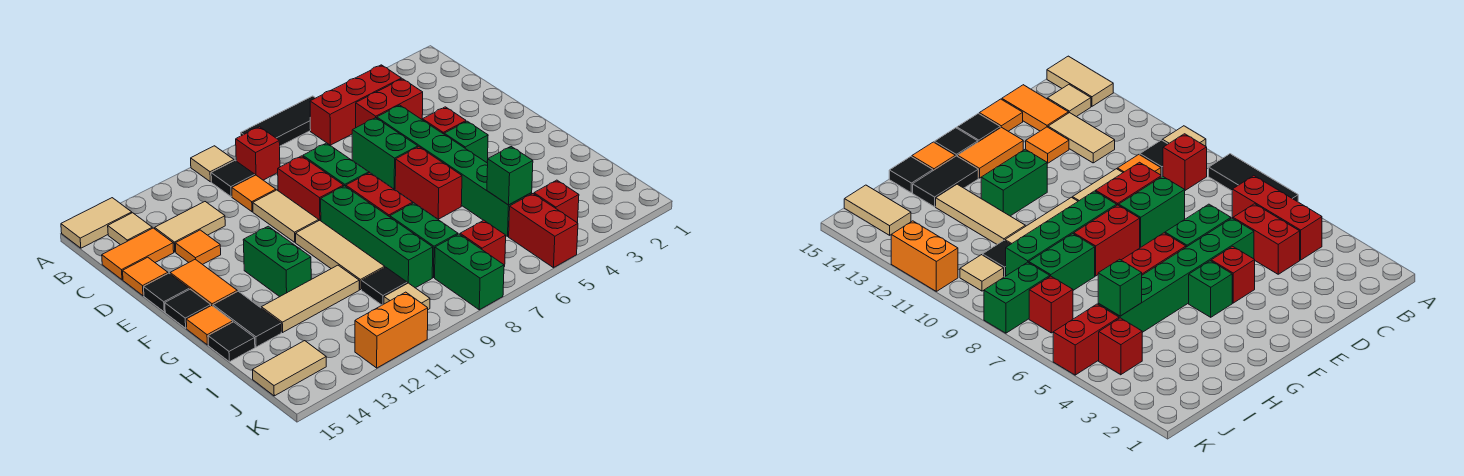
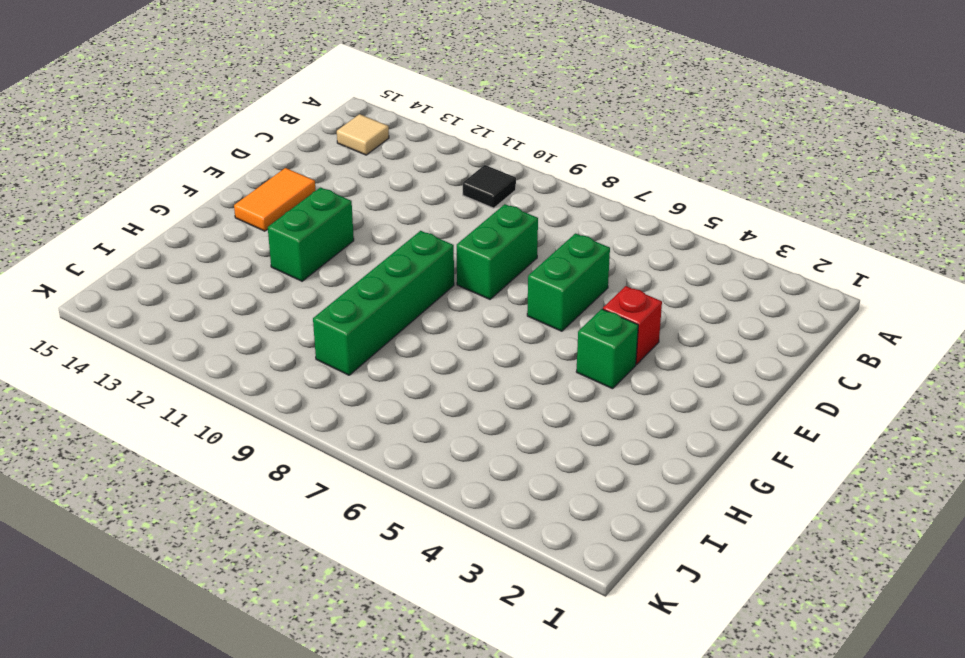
none -> black 1x3 tile [241,96,315,146]
none -> tan 1x1 tile [191,146,234,182]
none -> tan 1x2 tile [61,198,132,248]
none -> red 1x3 brick [310,65,401,145]

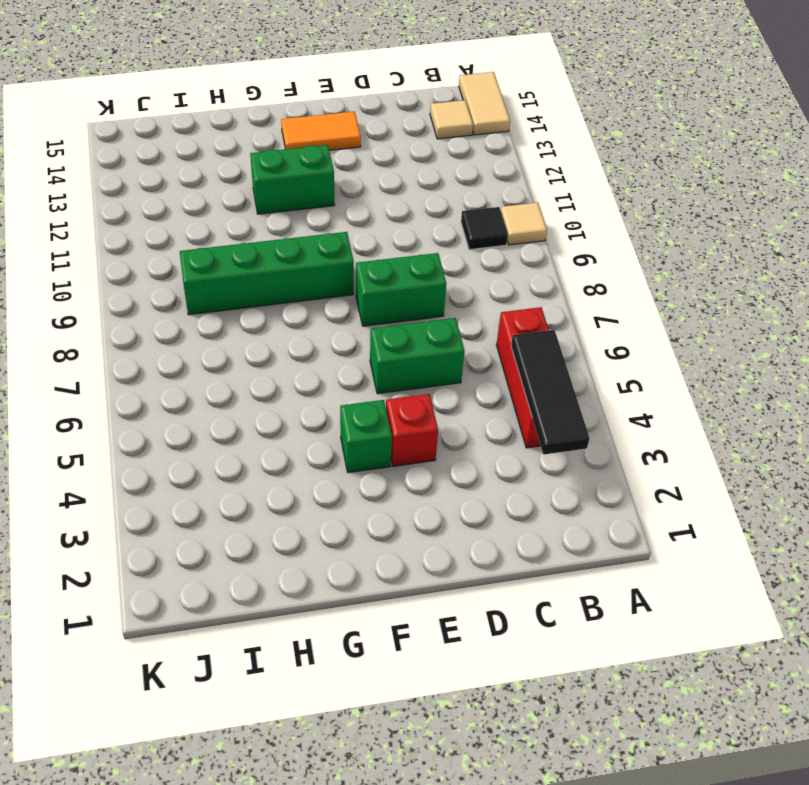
black 1x3 tile [511,330,590,455] -> black 1x3 tile moved to [241,96,315,146]
none -> red 1x1 brick [236,127,280,180]
none -> red 1x2 brick [356,79,423,128]
none -> orange 1x1 tile [232,175,276,212]
none -> tan 1x2 tile [155,202,225,252]

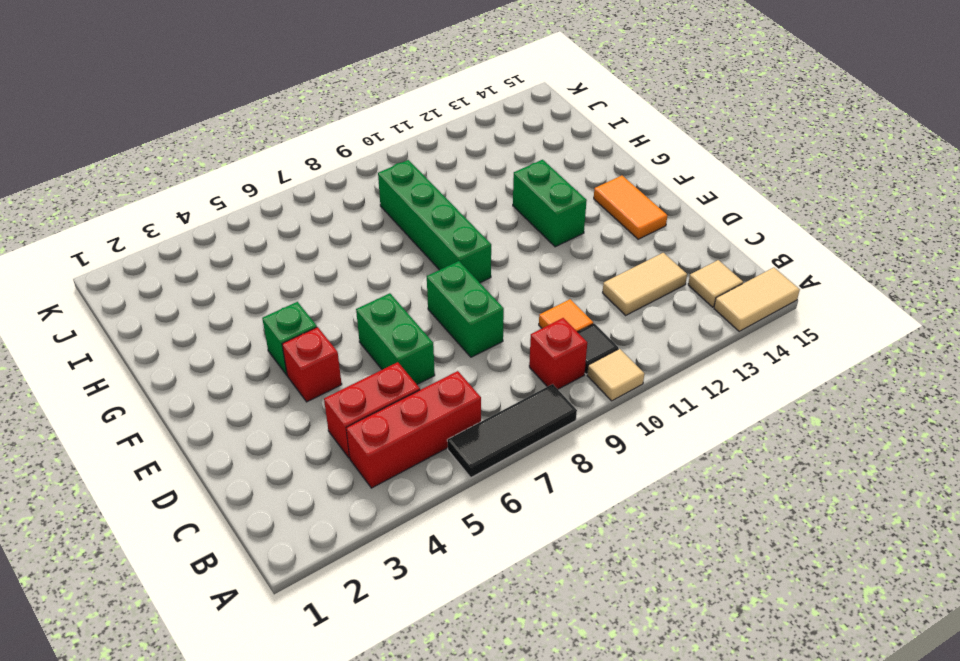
none -> orange 1x2 tile [102,228,174,280]
none -> green 1x6 brick [377,105,532,236]
none -> red 1x2 brick [278,156,344,221]
none -> tan 1x2 tile [253,190,319,242]

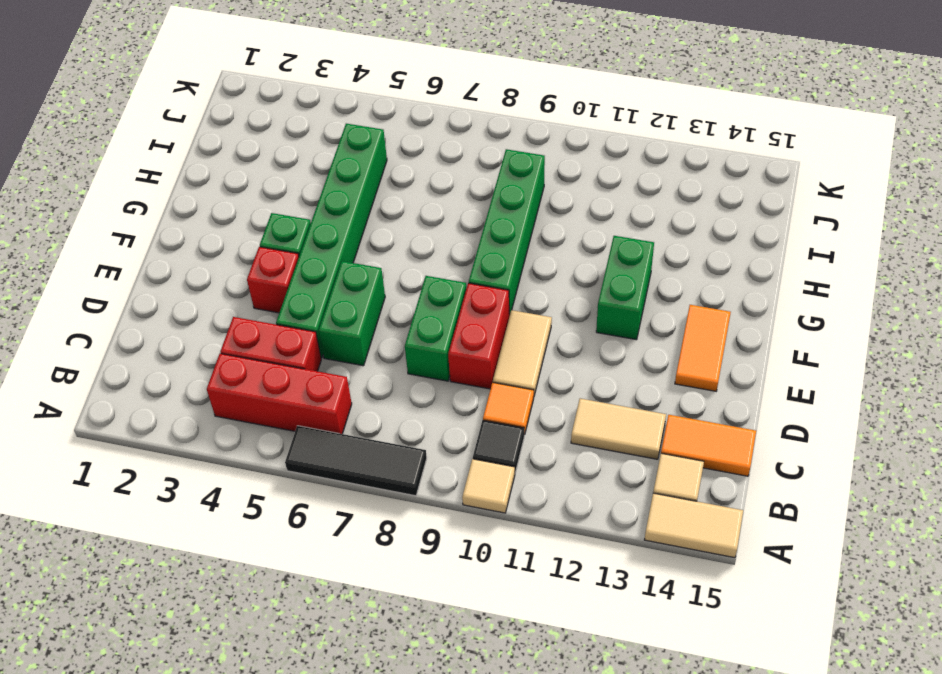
none -> red 1x1 brick [236,127,280,180]
none -> orange 1x1 tile [175,230,221,265]
none -> orange 1x1 tile [123,257,168,296]
none -> black 1x1 tile [144,273,189,312]

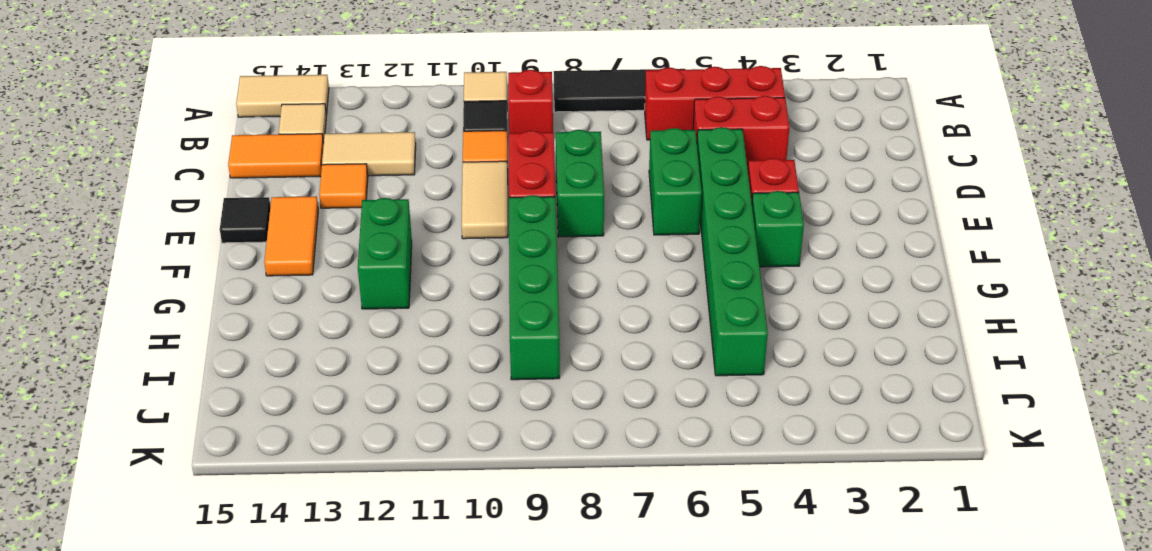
none -> orange 1x1 tile [123,257,168,296]
none -> red 1x2 brick [395,147,462,219]
none -> red 1x2 brick [346,173,413,217]
none -> tan 1x3 tile [296,220,385,290]

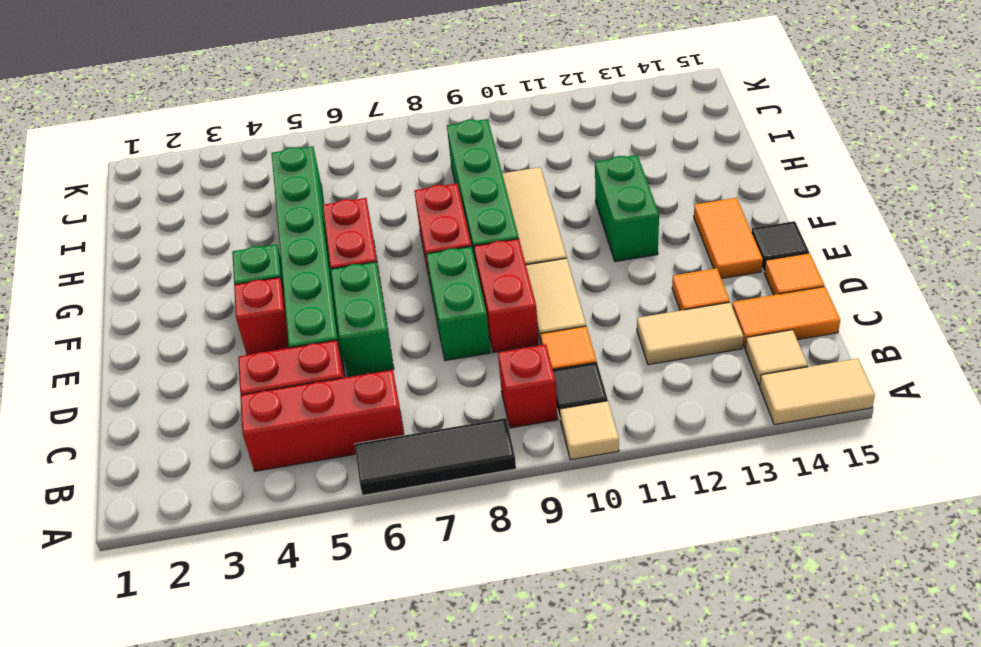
none -> black 1x1 tile [165,289,211,328]
none -> black 1x2 tile [213,291,281,347]
none -> orange 1x1 tile [186,306,233,345]
none -> green 1x2 brick [390,203,458,278]

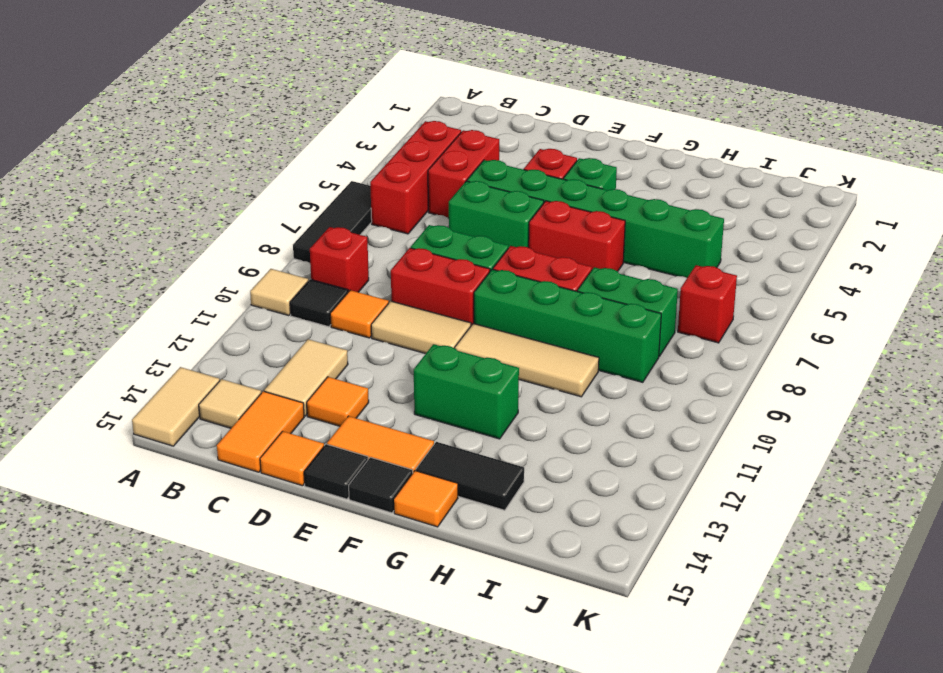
none -> tan 1x3 tile [261,265,359,332]
none -> black 1x1 tile [208,322,255,362]
none -> black 1x1 tile [362,267,407,305]
none -> red 1x1 brick [534,180,579,223]

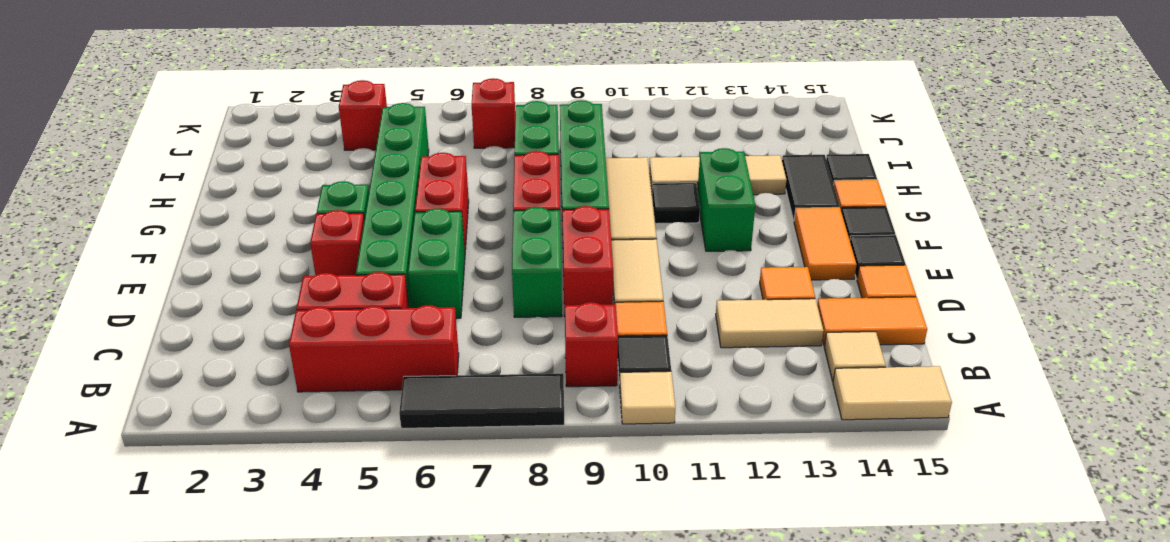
black 1x1 tile [652,183,700,224] -> black 1x1 tile moved to [362,267,407,305]
none -> red 1x2 brick [509,194,578,268]
none -> green 1x2 brick [435,234,504,310]
none -> tan 1x1 tile [384,283,430,309]
none -> tan 1x2 tile [253,341,326,396]

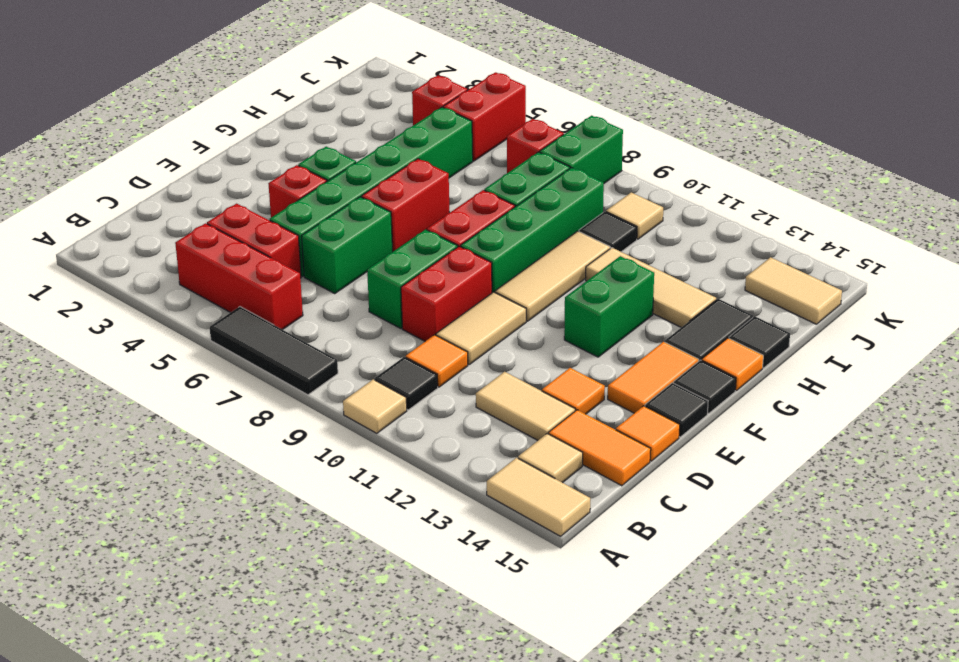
none -> red 1x1 brick [236,127,280,180]
none -> orange 1x2 brick [355,292,428,368]
none -> green 1x1 brick [487,147,533,205]

